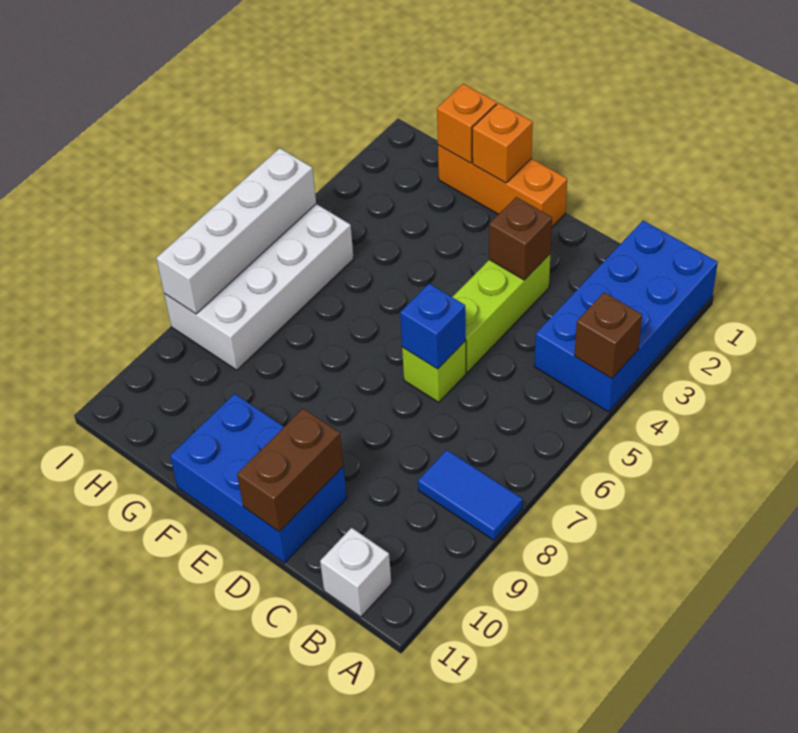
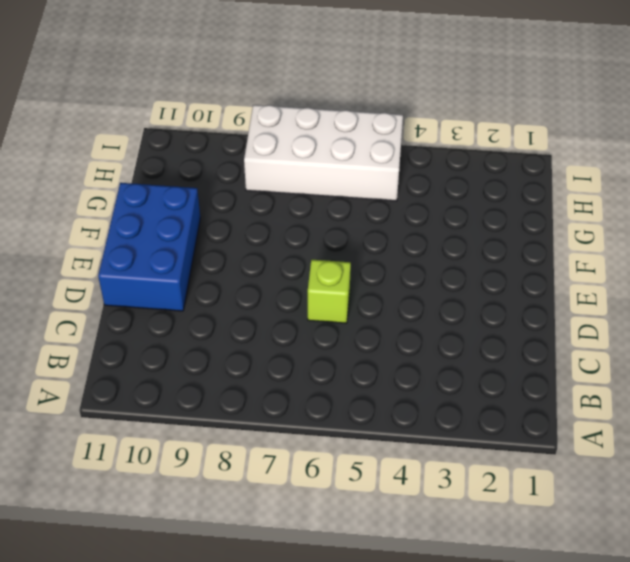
none -> blue 2x4 brick [534,221,718,412]
none -> blue 1x2 tile [418,450,523,540]
none -> white 1x1 brick [320,528,391,617]

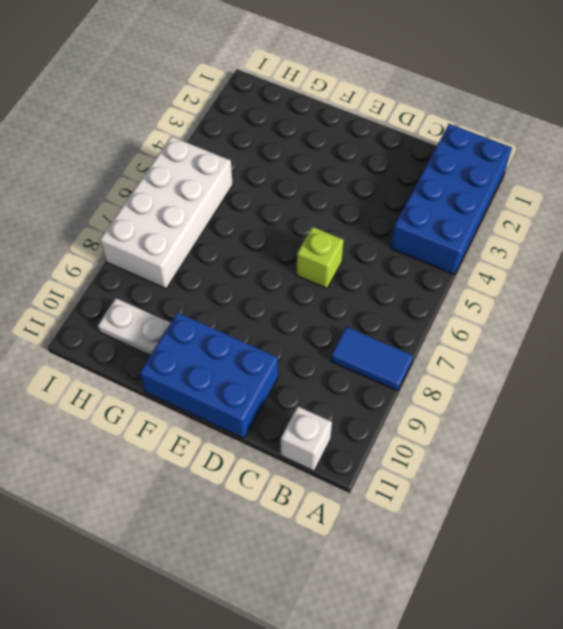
white 1x2 plate [98,298,170,355] -> none
none -> lime 1x3 brick [453,254,550,372]
none -> orange 1x3 brick [438,145,567,227]
none -> brown 1x1 brick [574,292,642,379]

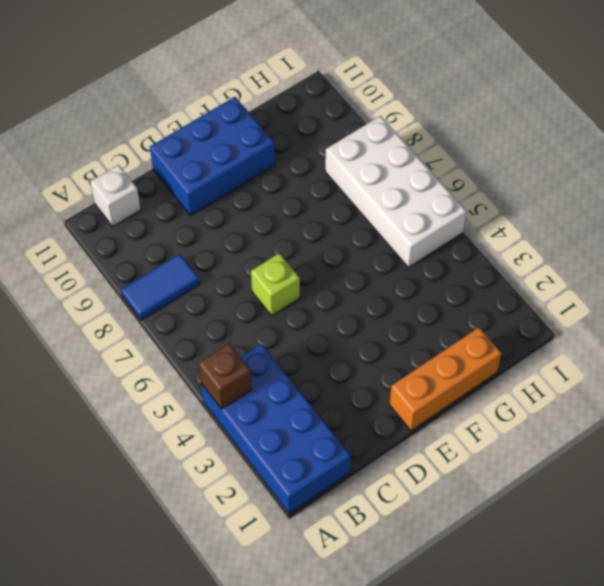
none -> lime 1x3 brick [453,254,550,372]
none -> brown 1x1 brick [489,197,552,280]
none -> blue 1x1 brick [400,283,466,369]

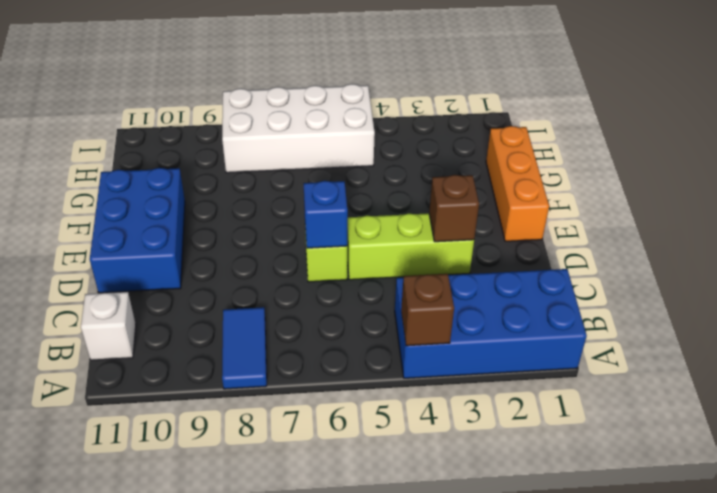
none -> brown 1x2 brick [237,409,343,531]
none -> orange 1x1 brick [472,103,533,183]
none -> orange 1x1 brick [437,84,497,163]

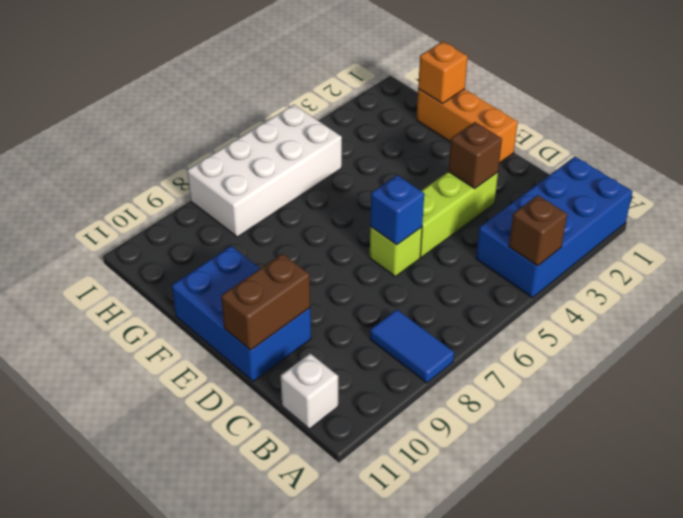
none -> orange 1x1 brick [472,103,533,183]
none -> white 1x4 brick [156,148,316,314]

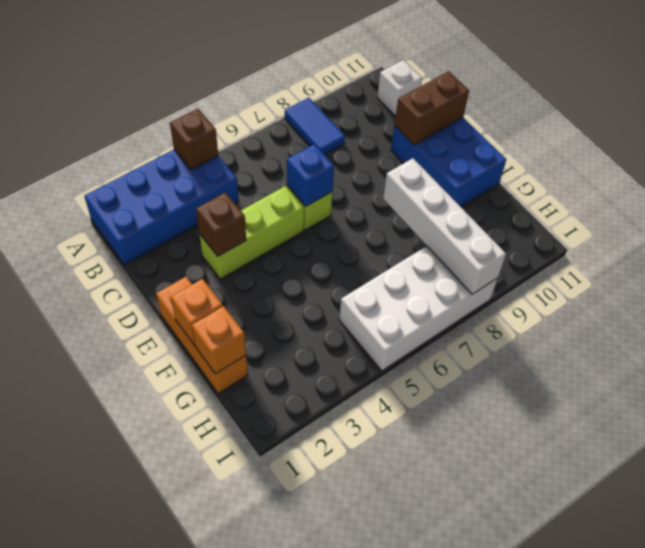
white 1x4 brick [383,158,506,294] -> white 1x4 brick turned to [156,148,316,314]

